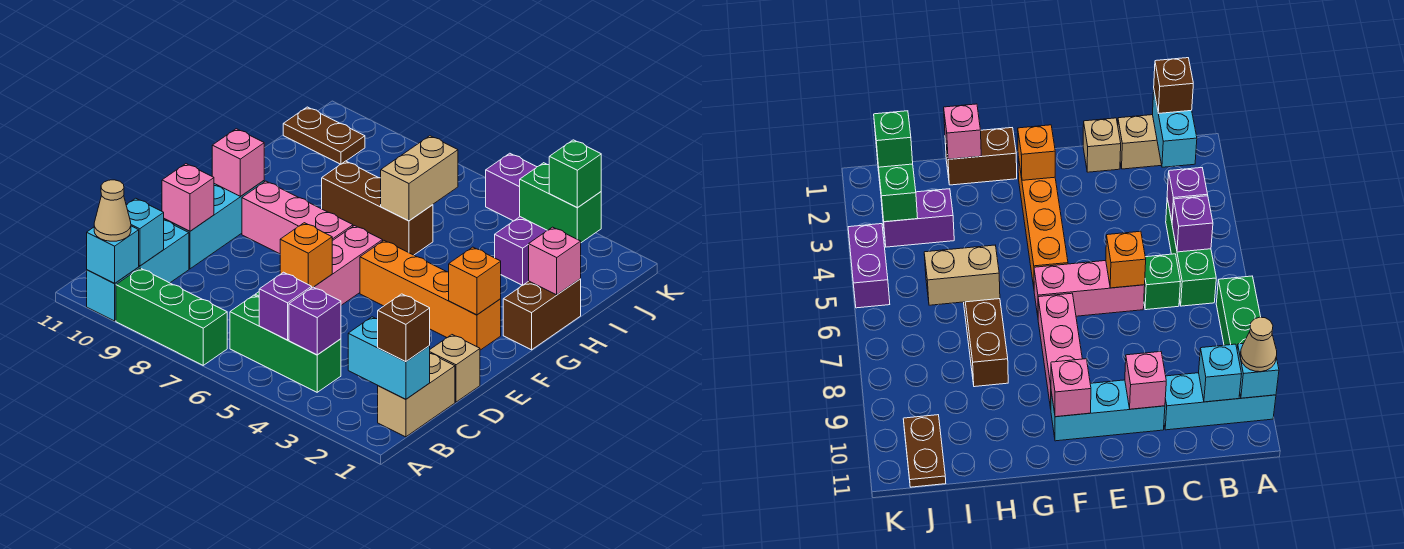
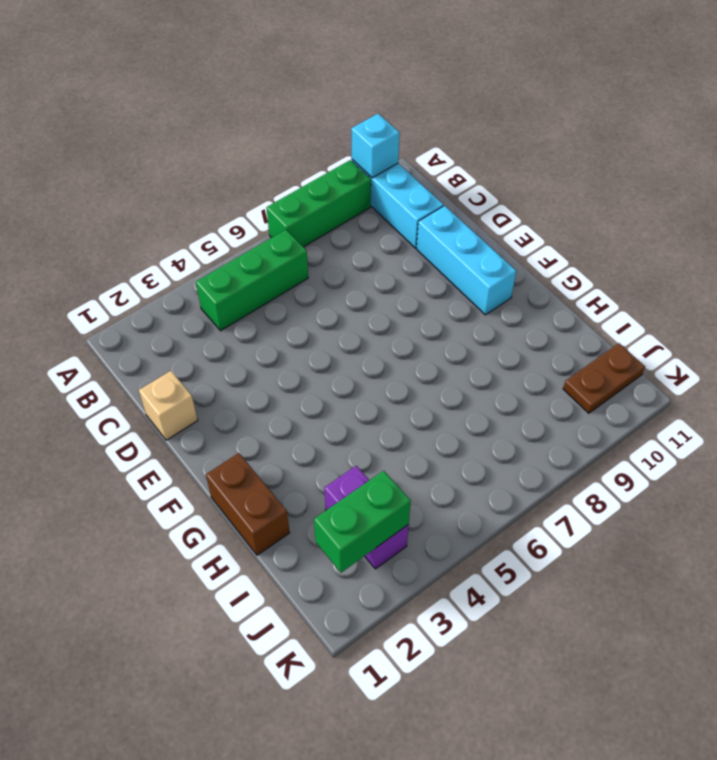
none -> tan 1x2 brick [378,354,455,437]
none -> green 1x1 brick [1144,254,1180,310]
none -> pink 1x3 brick [314,226,383,305]
none -> orange 1x4 brick [360,241,501,350]

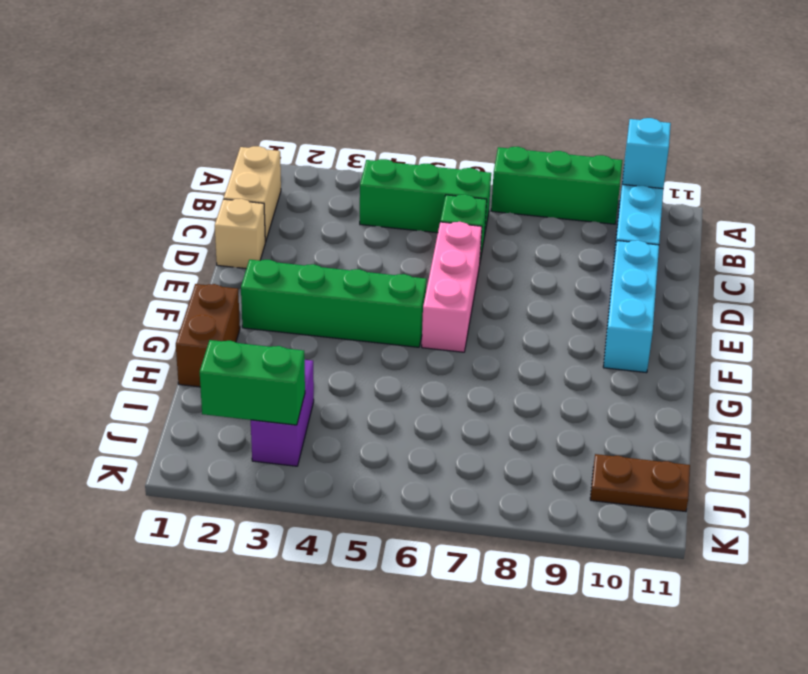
green 1x4 brick [241,260,427,347] -> orange 1x4 brick [360,241,501,350]
none -> pink 1x3 brick [242,181,353,254]
none -> brown 1x3 brick [322,161,433,255]
none -> purple 1x2 brick [486,153,536,221]
none -> cyan 1x2 brick [348,317,430,399]

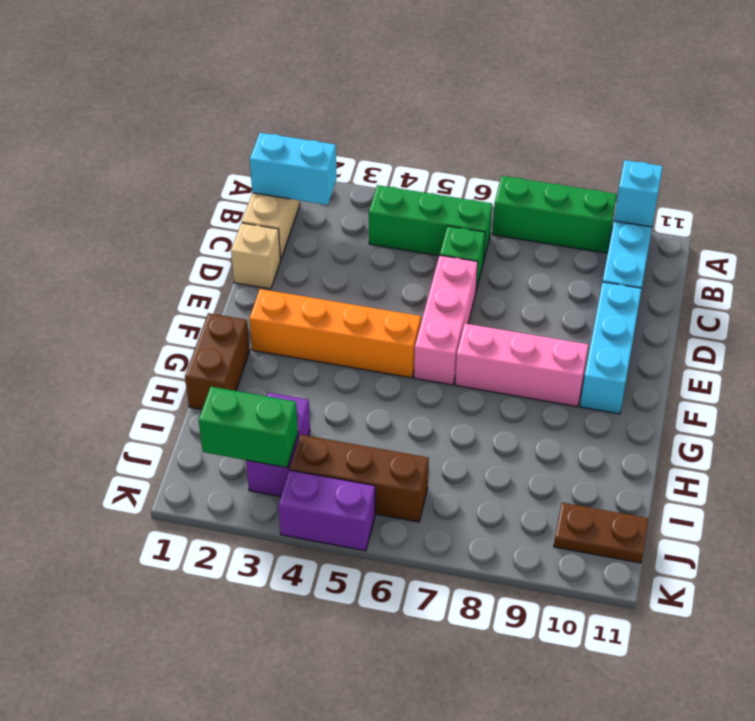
brown 1x3 brick [290,435,429,522] -> brown 1x3 brick moved to [322,161,433,255]
none -> purple 1x1 brick [289,287,341,355]
none -> purple 1x1 brick [259,272,312,340]
none -> cyan 1x1 brick [126,198,164,266]
none -> orange 1x1 brick [280,223,332,287]

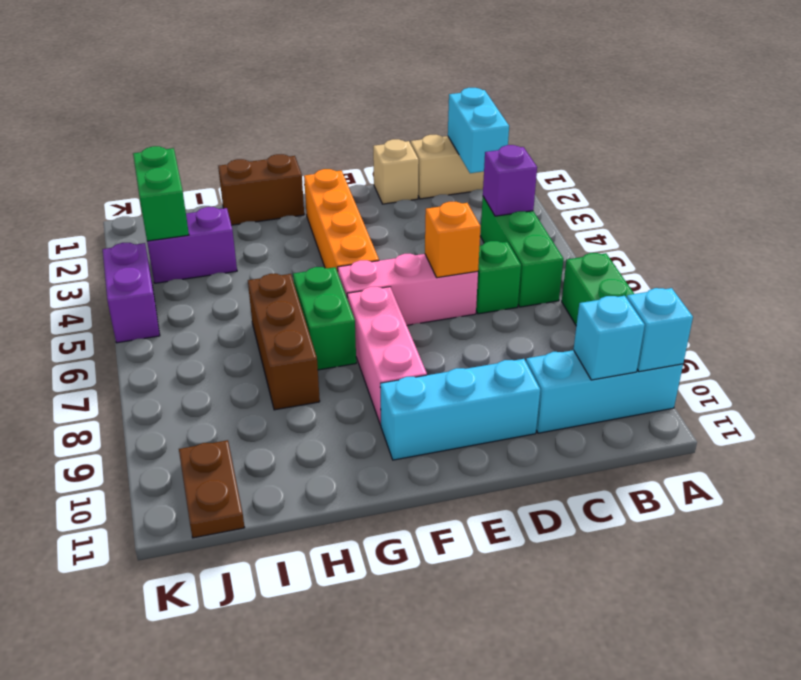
green 1x2 brick [293,267,356,370] -> none
none -> purple 1x1 brick [259,272,312,340]
none -> pink 1x1 brick [162,164,214,231]
none -> orange 1x1 brick [449,247,501,315]
none -> pink 1x1 brick [212,129,264,196]

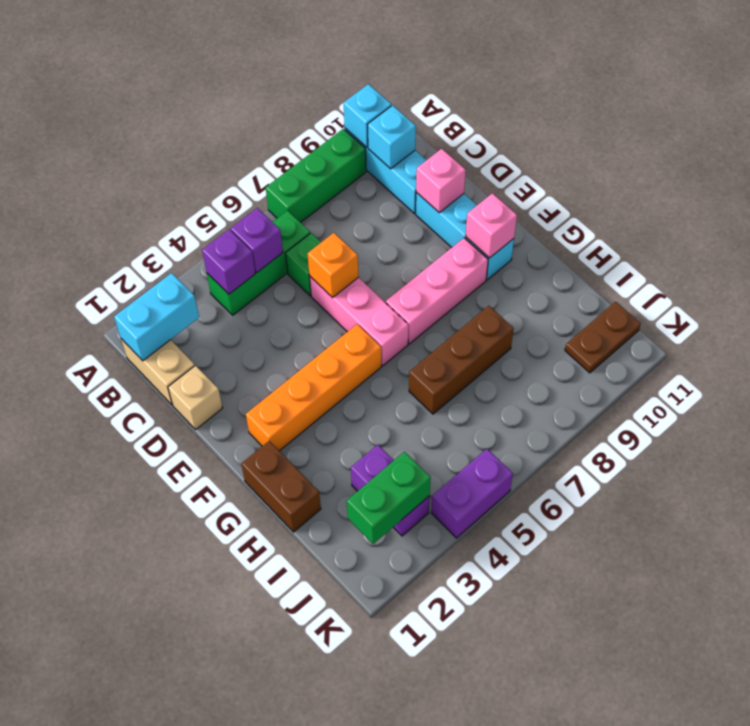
none -> orange 1x1 brick [449,247,501,315]
none -> pink 1x1 brick [529,227,581,295]
none -> tan 1x2 brick [381,136,458,221]
none -> tan 1x1 cone [94,180,131,241]

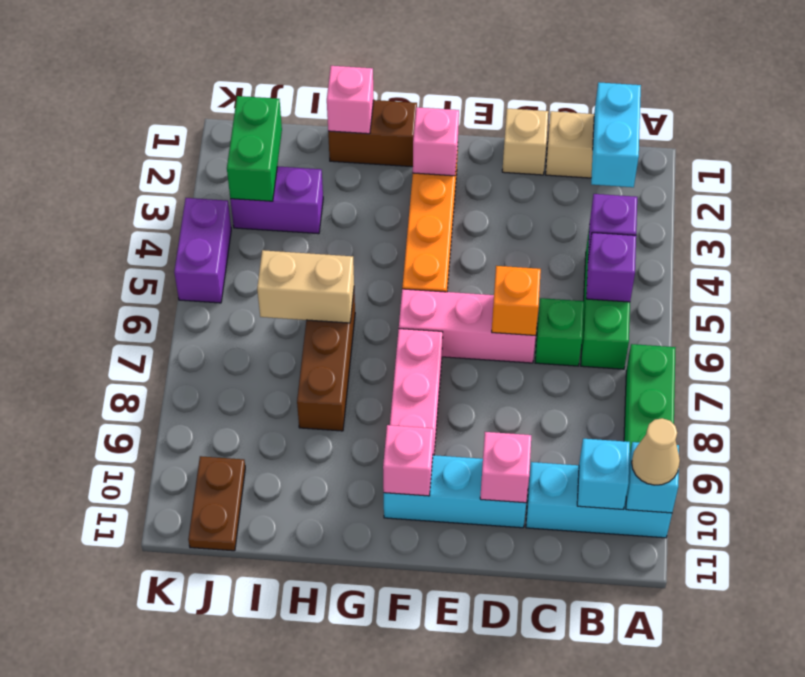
pink 1x1 brick [413,107,459,176] -> orange 1x1 brick [449,247,501,315]
none -> brown 1x1 brick [378,294,430,362]
none -> green 1x1 brick [549,140,601,207]

